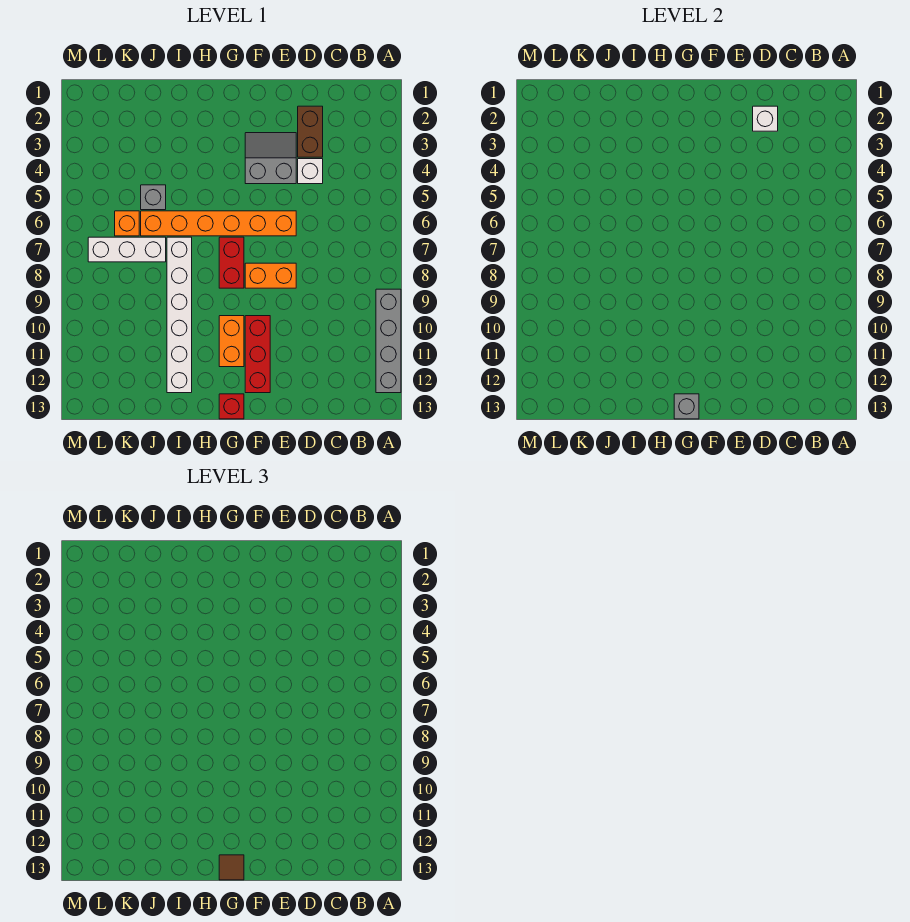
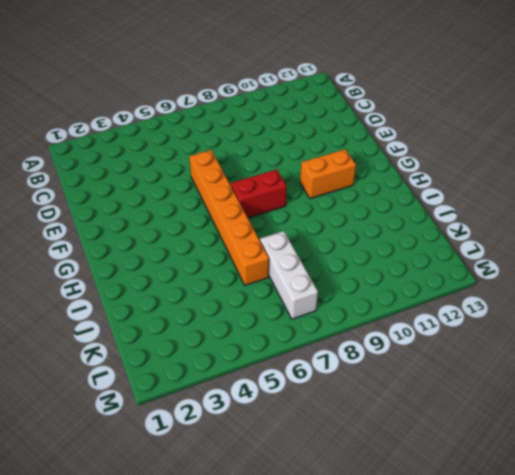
none -> grey 1x4 brick [376,289,401,393]
none -> brown 1x2 brick [298,106,323,157]
none -> white 1x1 brick [298,159,323,184]

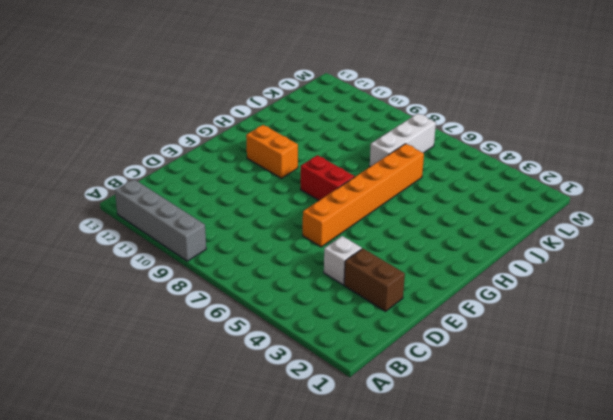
none -> grey 2x2 slope [245,133,296,184]
none -> orange 1x2 brick [245,263,296,288]
none -> red 1x3 brick [245,316,270,393]

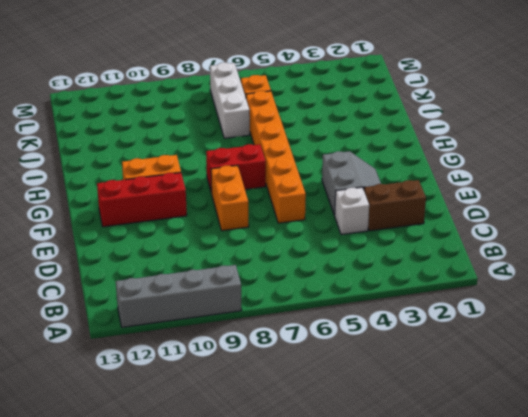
none -> red 1x1 brick [219,394,244,419]
none -> white 1x6 brick [167,237,192,393]
none -> grey 1x1 brick [141,185,166,210]

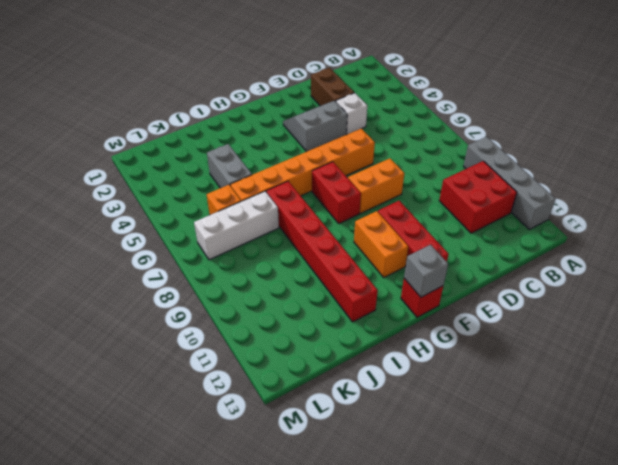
red 2x2 brick [439,161,517,233] -> none
red 1x6 brick [266,181,378,322] -> white 1x6 brick [167,237,192,393]
grey 1x2 brick [207,144,252,188] -> grey 1x1 brick [141,185,166,210]
none -> white 1x1 brick [753,106,778,131]
none -> brown 1x1 tile [219,855,244,880]

